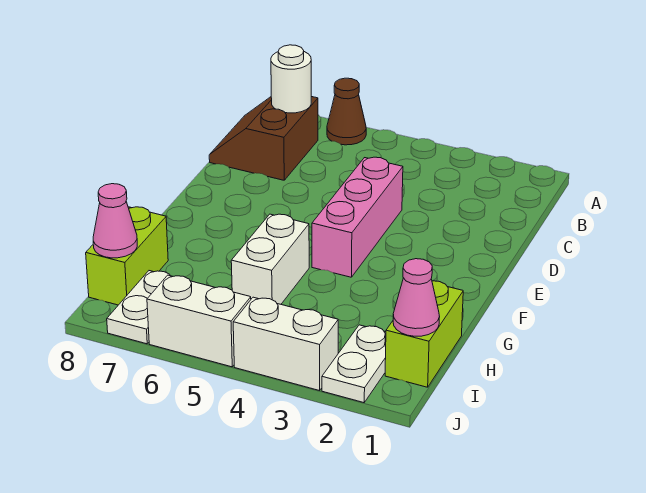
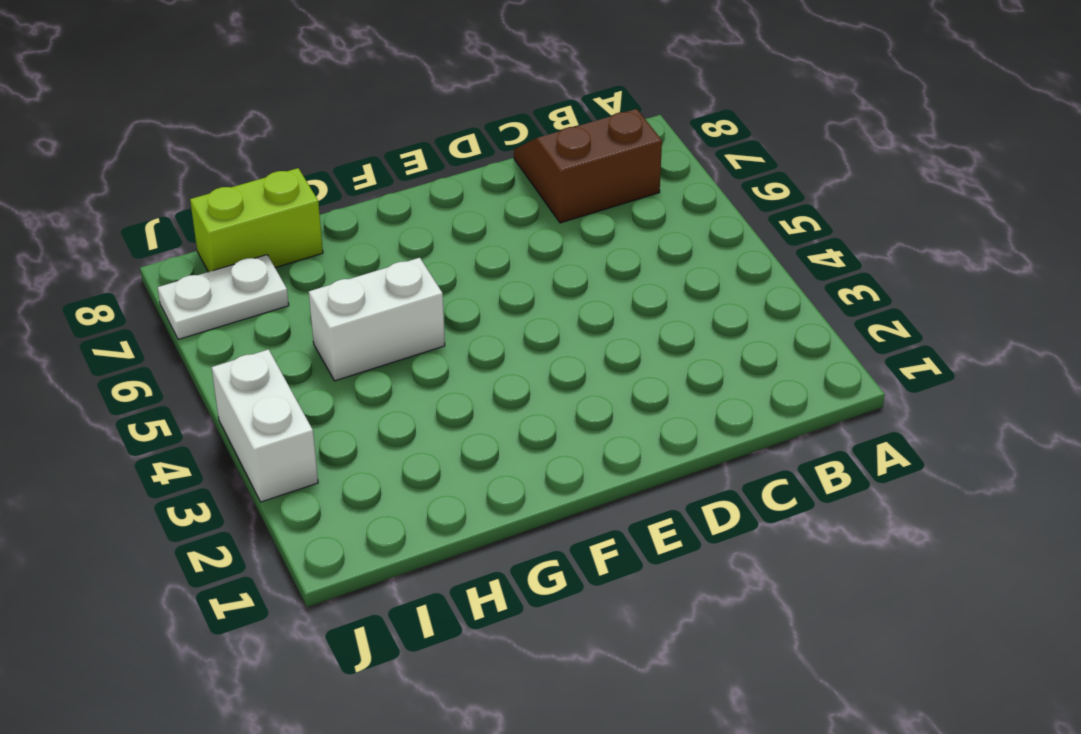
none -> brown 1x1 cone [327,78,366,145]
none -> pink 1x3 brick [312,157,403,277]
none -> lime 1x2 brick [385,281,463,387]

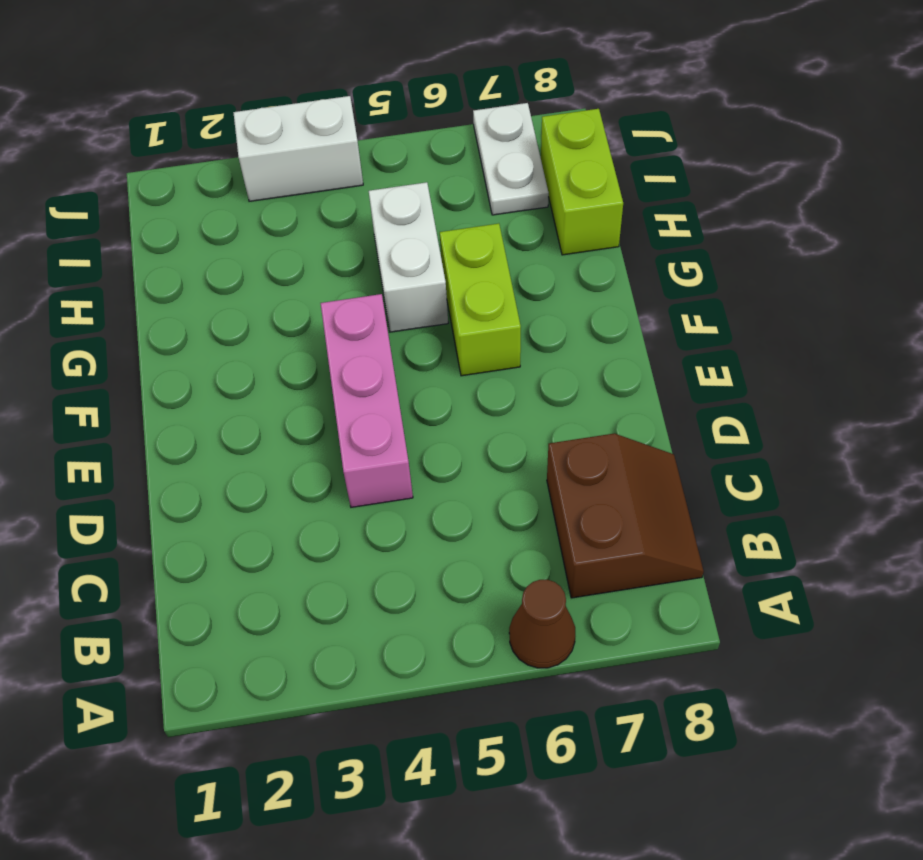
lime 1x2 brick [440,223,521,376] -> lime 1x2 brick moved to [385,281,463,387]
none -> white 1x2 plate [322,325,386,403]
none -> white 1x2 brick [147,275,251,367]
none -> white 1x1 round brick [271,45,311,113]

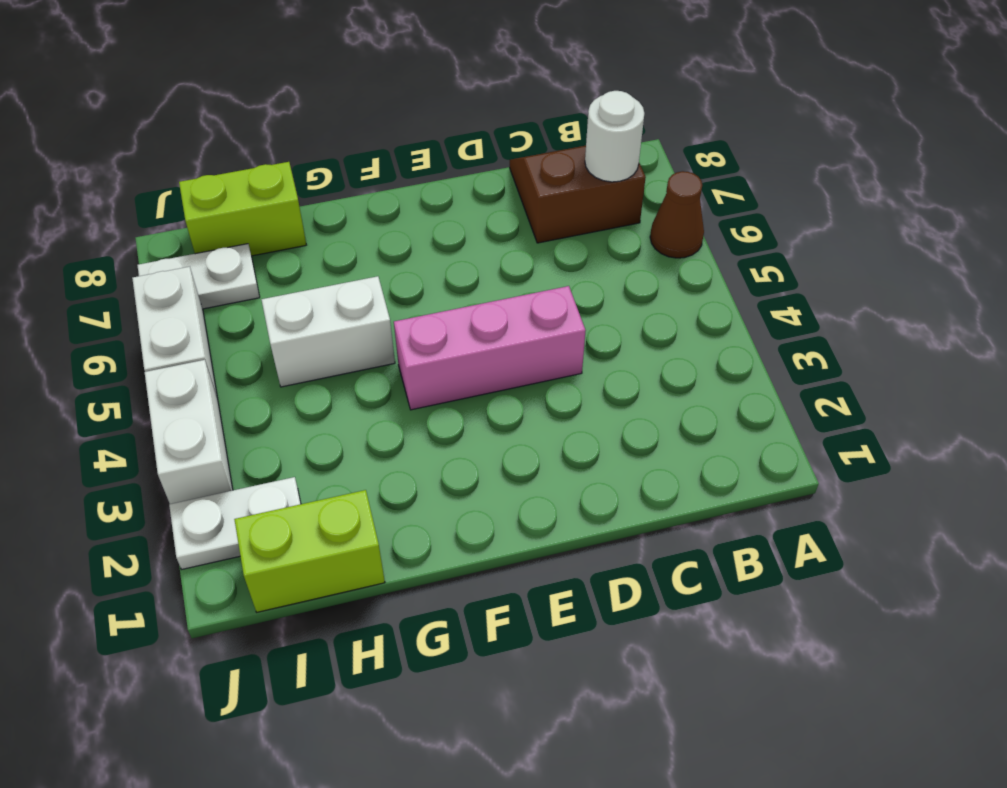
none -> pink 1x1 cone [393,259,440,336]
none -> pink 1x1 cone [93,184,137,258]

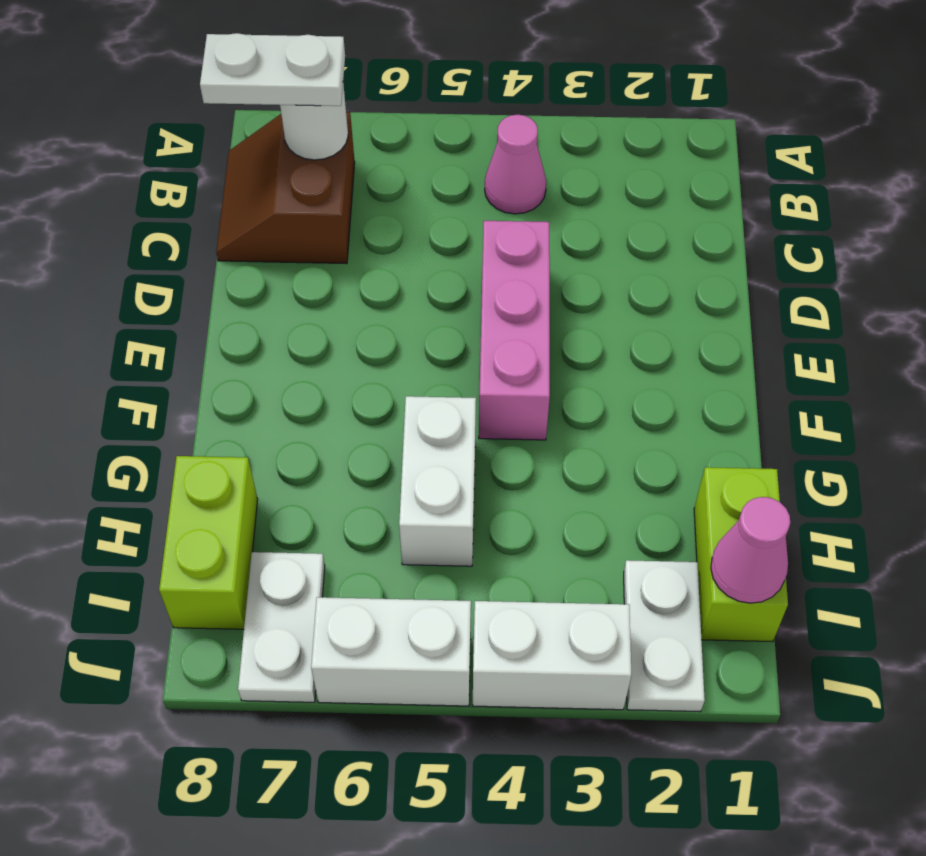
pink 1x1 cone [485,115,546,214] -> pink 1x1 cone moved to [93,184,137,258]
white 1x2 plate [200,33,345,106] -> none
none -> brown 1x1 cone [327,78,366,145]

